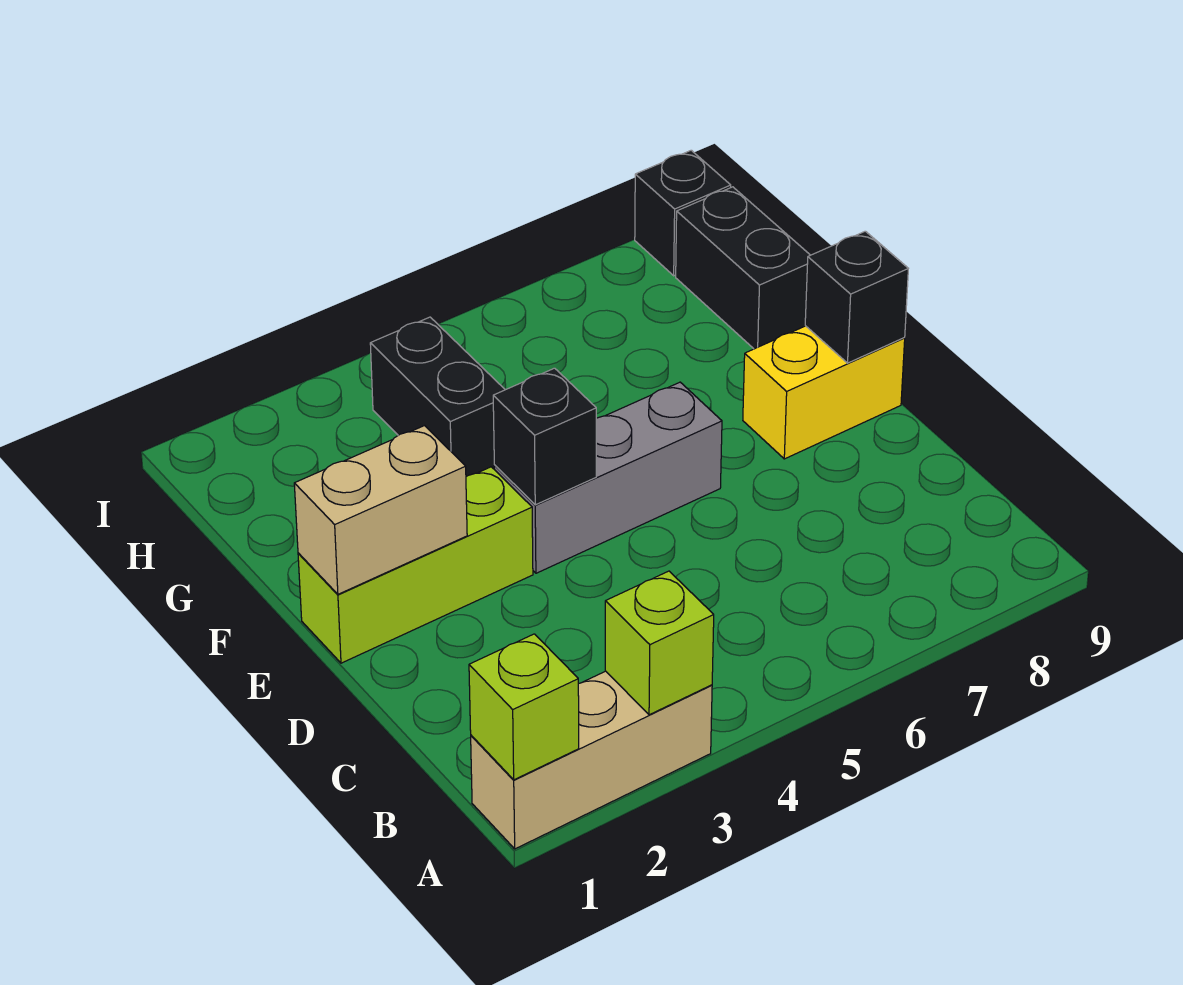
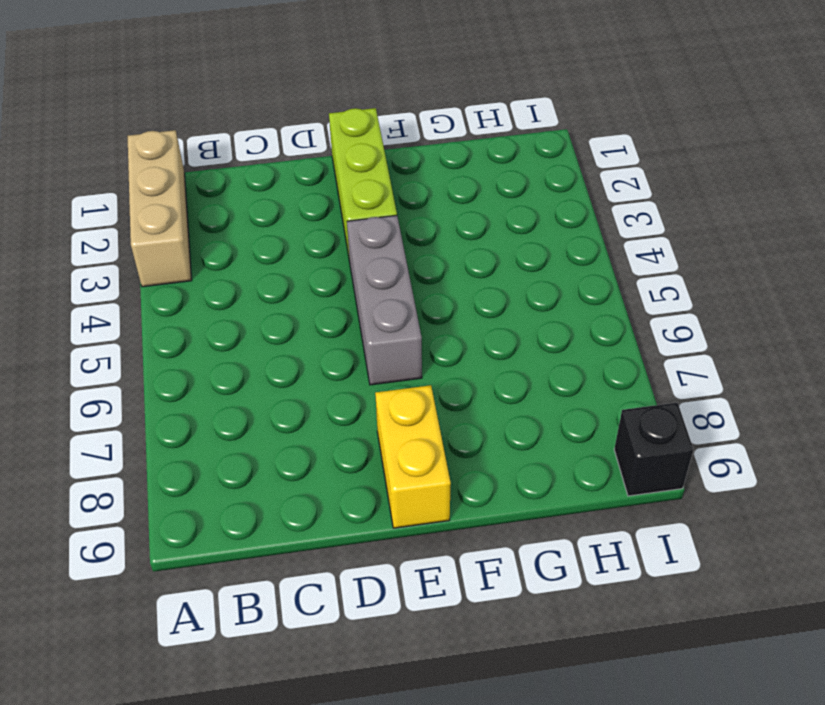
none -> black 1x2 brick [370,317,505,477]
none -> black 1x2 brick [676,187,810,349]
none -> lime 1x1 brick [469,634,579,780]

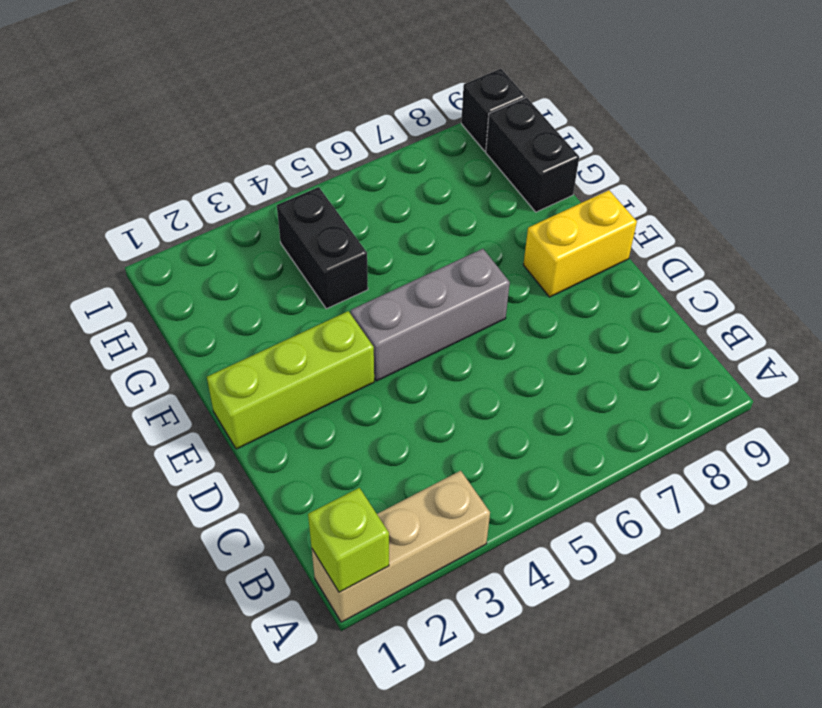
none -> lime 1x1 brick [605,571,714,715]
none -> tan 1x2 brick [294,426,467,594]
none -> black 1x1 brick [493,368,596,505]

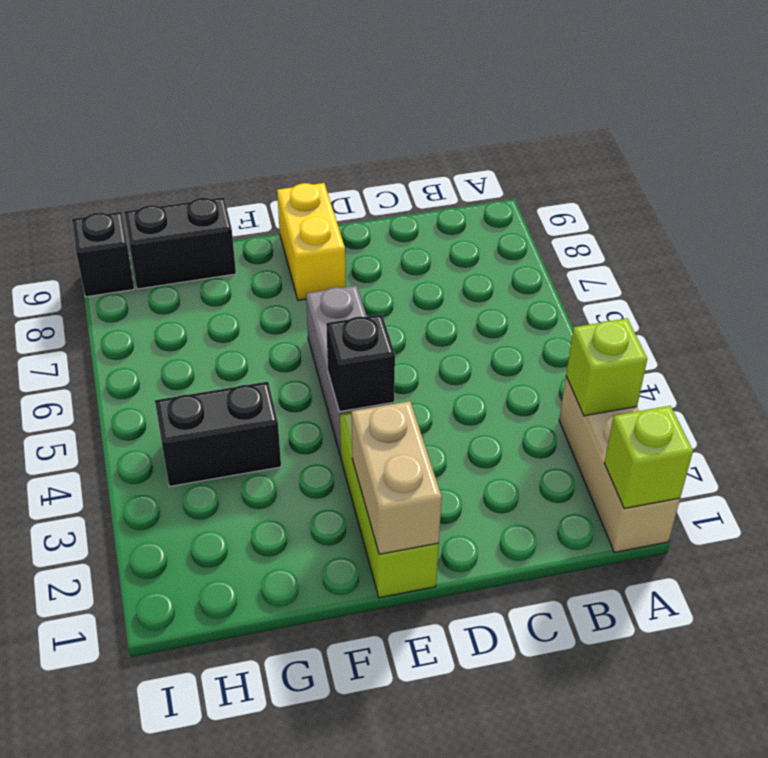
none -> black 1x1 brick [805,231,908,363]

